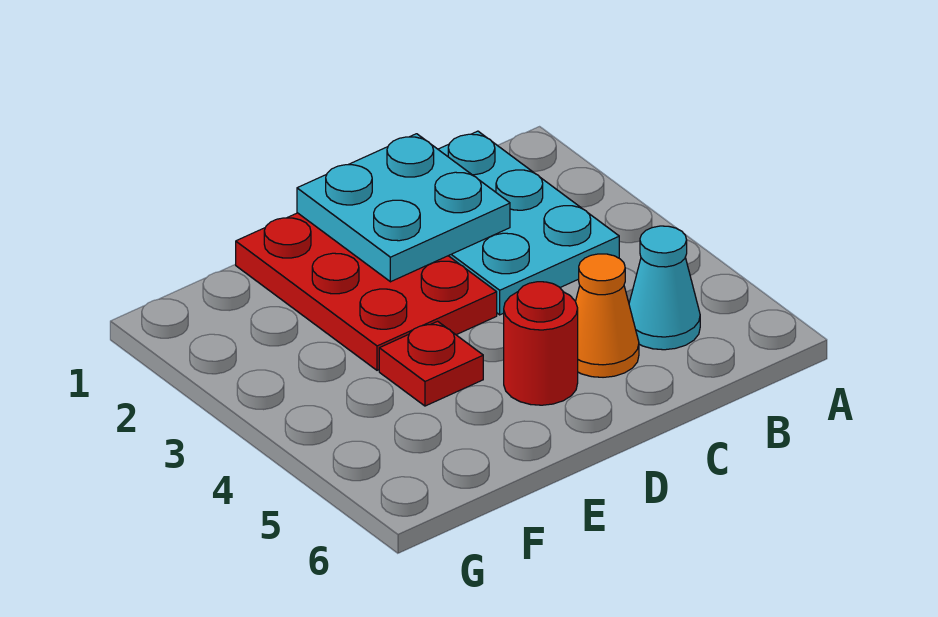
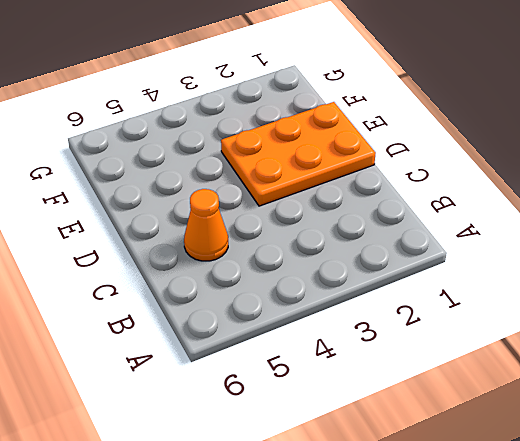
orange 2x3 plate [221,102,376,206] -> red 2x3 plate [236,213,497,370]
none -> cyan 2x3 plate [438,131,619,315]
none -> cyan 1x1 cone [629,226,700,350]

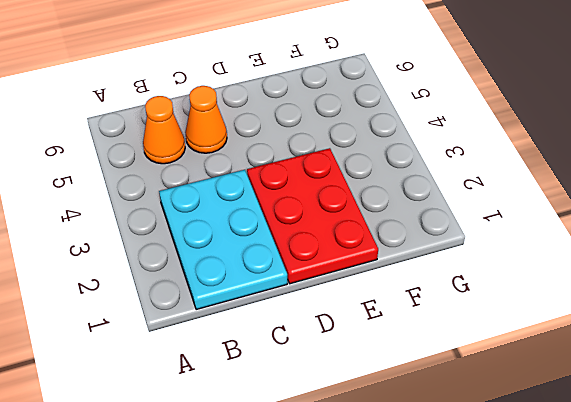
orange 1x1 cone [143,96,185,164] -> cyan 1x1 cone [629,226,700,350]
none -> red 1x1 round brick [504,282,578,405]
none -> red 1x1 plate [379,321,483,406]

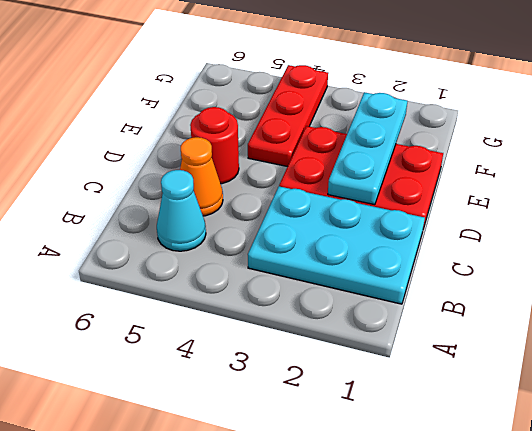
cyan 1x3 plate [328,92,407,205] -> cyan 2x2 plate [297,134,510,282]
red 1x3 plate [248,65,328,167] -> red 1x1 plate [379,321,483,406]

